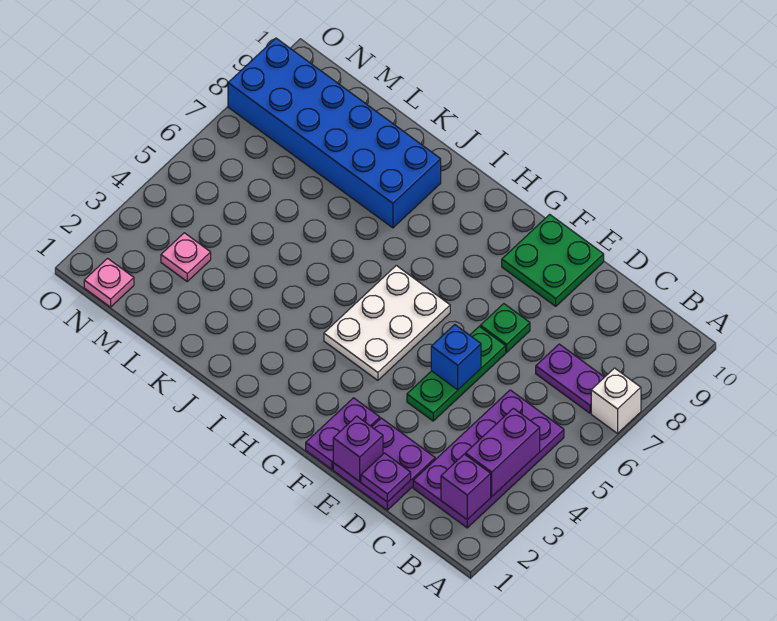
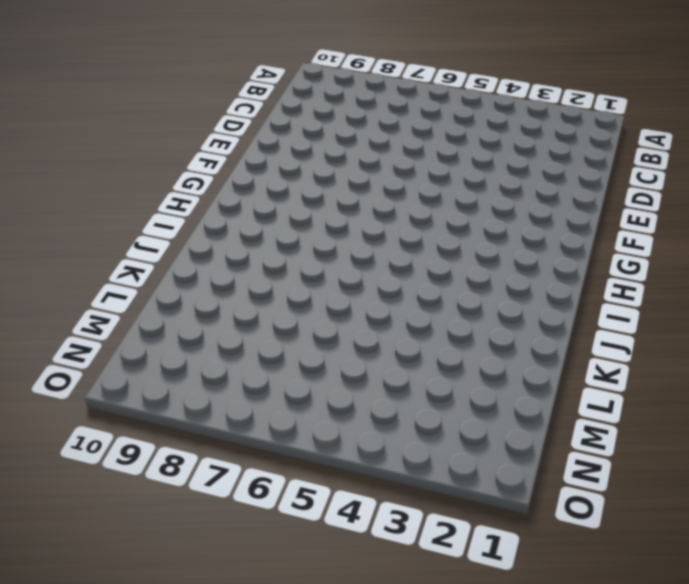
none -> white 1x1 brick [591,368,641,433]
none -> purple 2x4 plate [413,390,564,528]
none -> purple 1x2 plate [536,344,604,413]

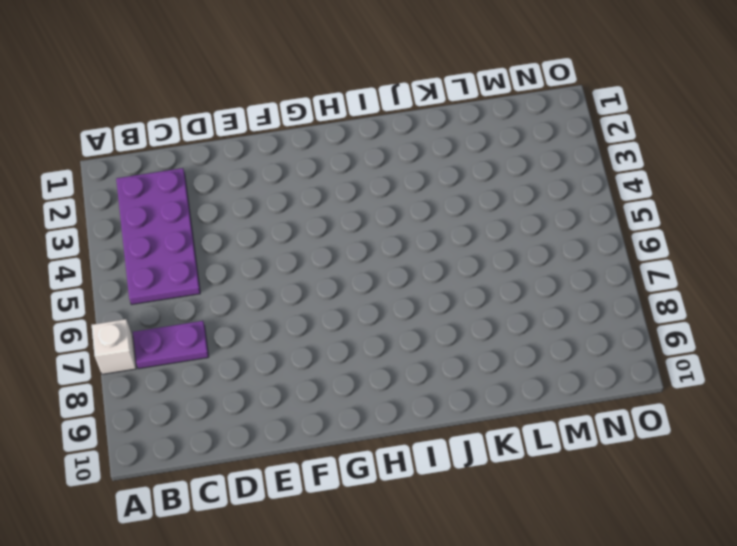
none -> purple 2x2 plate [333,418,435,510]
none -> green 1x3 plate [407,326,506,421]
none -> green 1x1 plate [480,304,530,352]

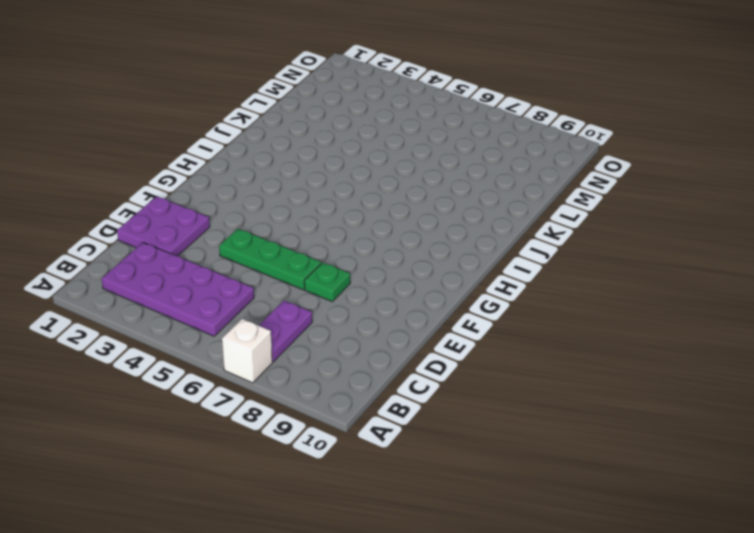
none -> green 2x2 plate [502,214,604,306]
none -> purple 1x2 plate [306,398,380,469]
none -> white 2x3 plate [324,266,450,380]

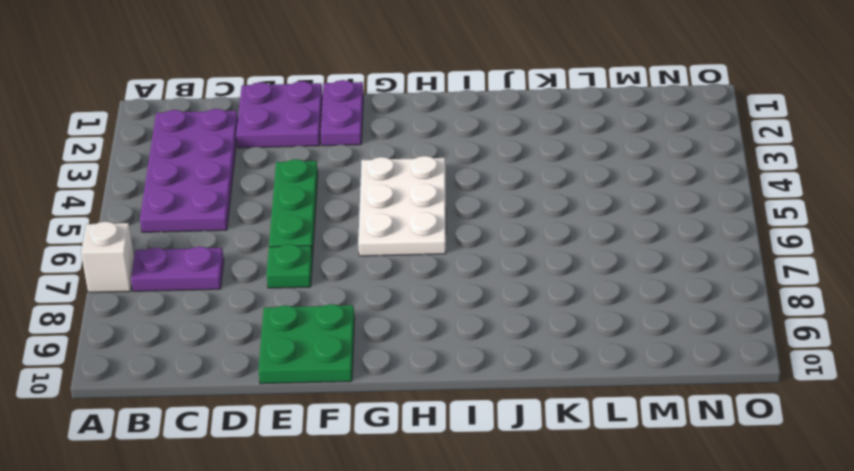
none -> blue 2x6 brick [228,38,441,228]
none -> pink 1x1 plate [161,233,211,281]
none -> pink 1x1 plate [84,258,134,307]

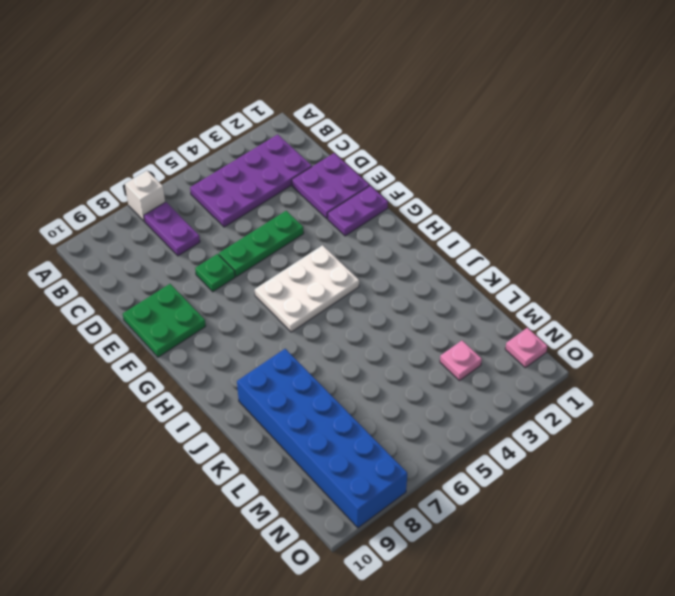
none -> purple 1x1 brick [441,454,491,520]
none -> purple 1x2 brick [465,408,540,496]
none -> purple 1x1 plate [361,453,411,502]

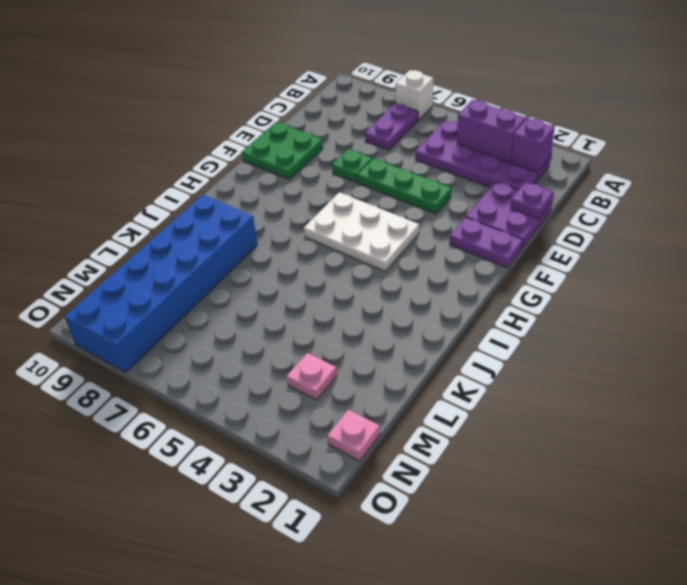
none -> purple 1x1 brick [333,416,383,482]
none -> blue 1x1 brick [431,325,481,390]

